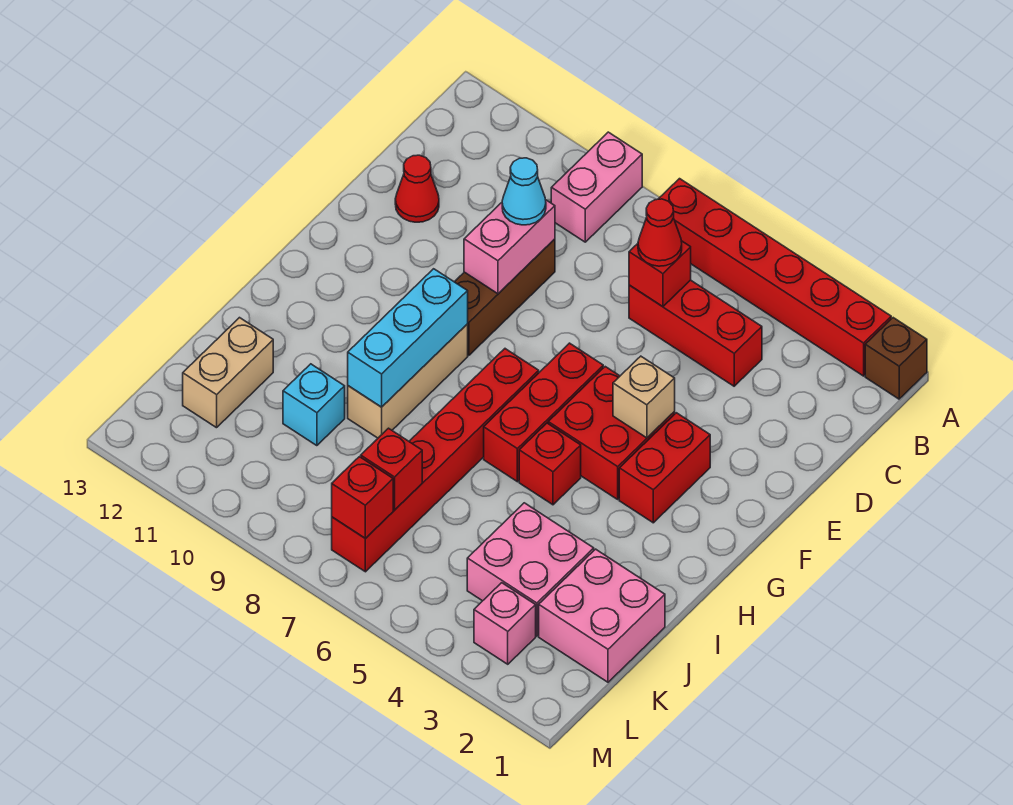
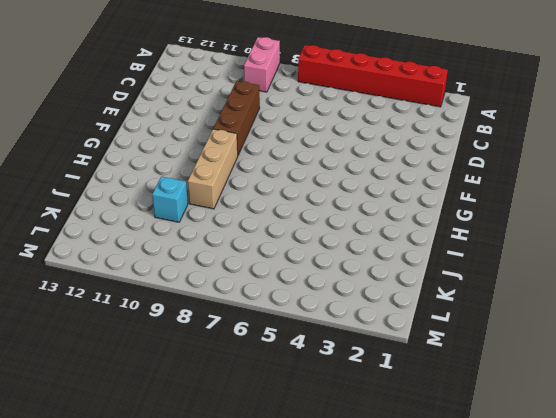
none -> brown 1x1 brick [865,318,927,399]
none -> red 1x3 brick [629,280,762,386]
none -> red 1x1 cone [395,155,439,222]

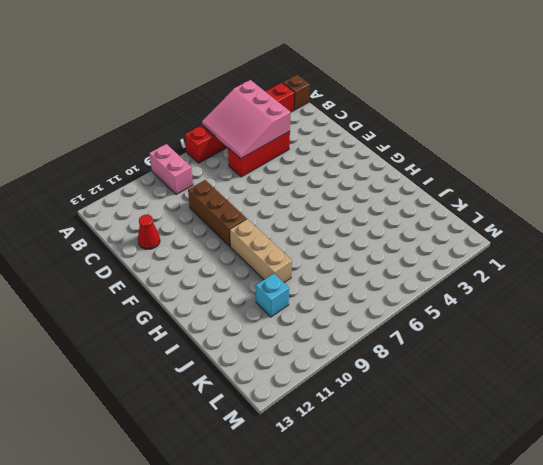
pink 3x3 slope [202,80,291,159] -> red 1x1 brick [629,241,691,307]
none -> red 1x2 brick [619,413,710,523]
none -> red 2x2 brick [548,367,675,499]
none -> red 1x3 brick [484,343,603,482]

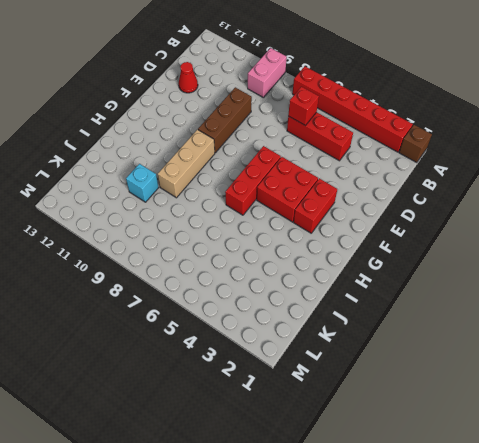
none -> red 1x6 brick [332,349,539,572]
none -> red 1x1 brick [519,423,581,505]
none -> pink 2x2 brick [539,549,665,682]

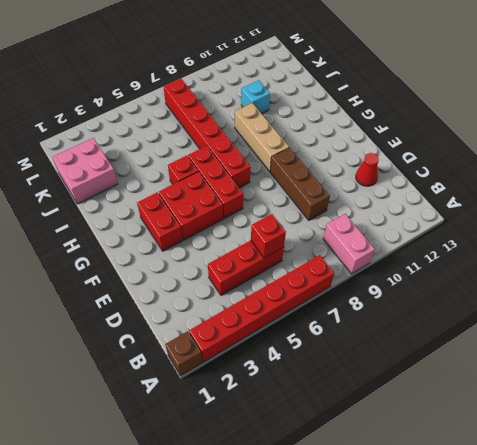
none -> pink 2x2 brick [467,503,594,636]
none -> tan 1x2 brick [183,318,273,428]
none -> pink 1x1 brick [474,583,536,664]

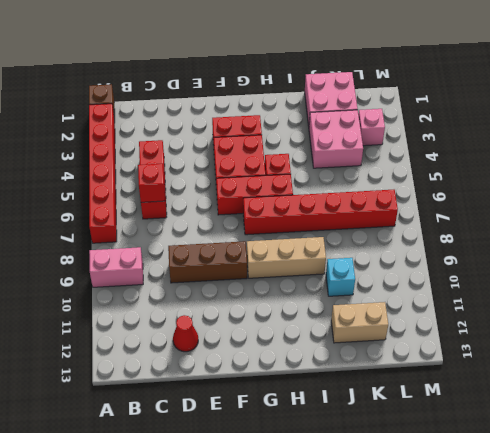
none -> pink 1x2 brick [464,200,555,294]
none -> tan 1x1 brick [613,356,675,438]
none -> cyan 1x3 brick [348,269,468,407]

